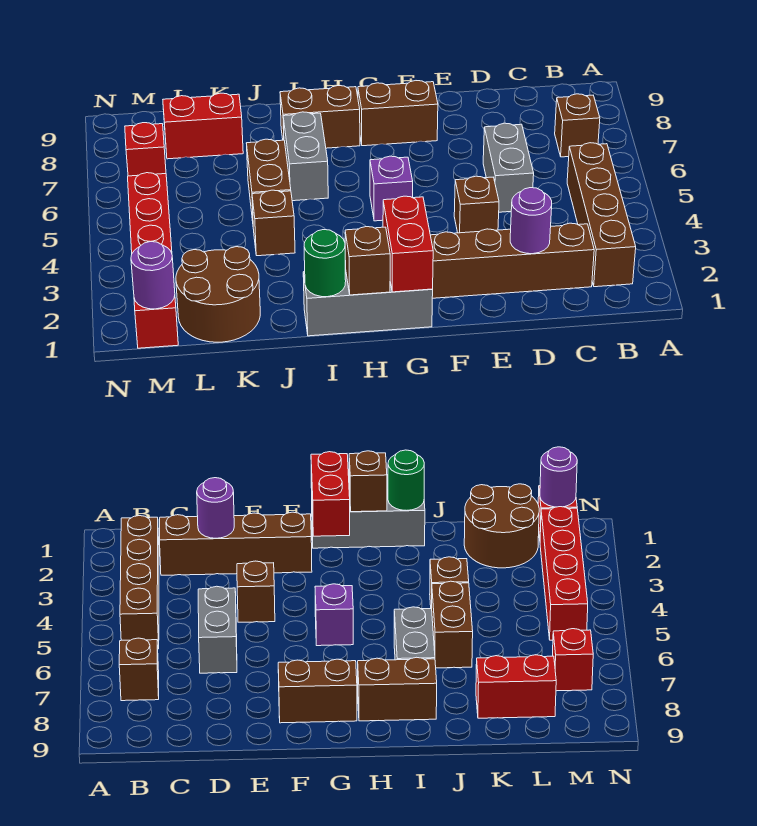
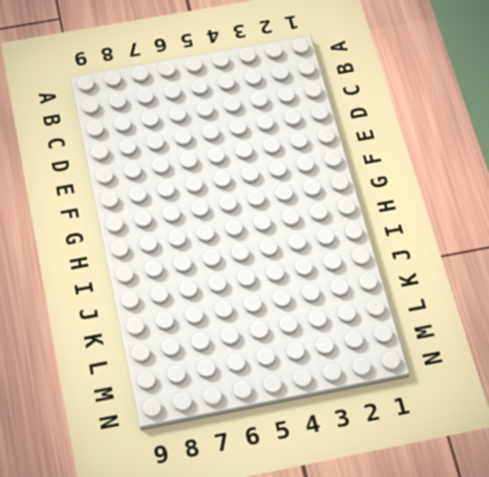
none -> brown 1x4 brick [567,143,636,287]
none -> brown 1x1 brick [555,94,600,157]
none -> brown 1x4 brick [430,223,594,298]

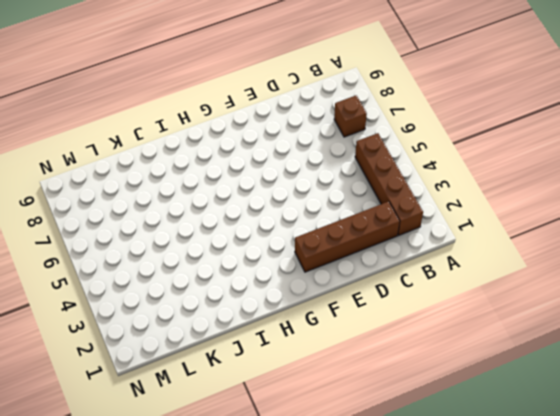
none -> grey 1x2 brick [483,123,534,212]
none -> brown 1x1 brick [454,176,499,233]
none -> brown 1x2 brick [358,81,438,146]

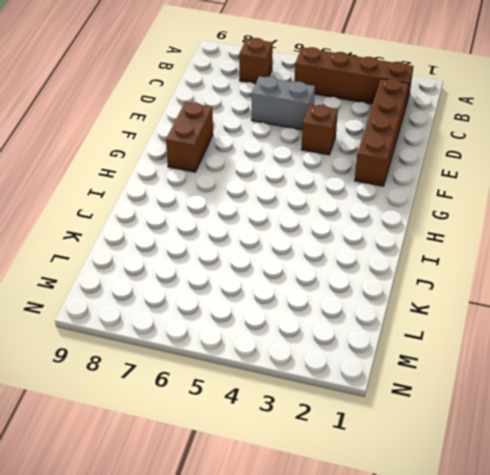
none -> grey 1x3 brick [303,269,433,336]
none -> purple 1x1 brick [370,156,413,221]
none -> brown 1x2 brick [280,86,360,148]

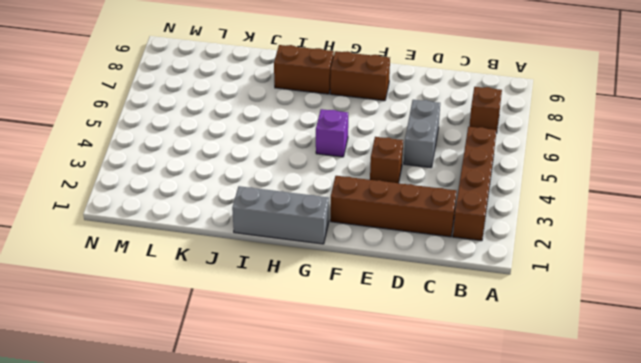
none -> grey 1x2 brick [283,112,328,201]
none -> brown 1x1 brick [252,190,295,256]
none -> brown 1x2 brick [247,139,291,221]

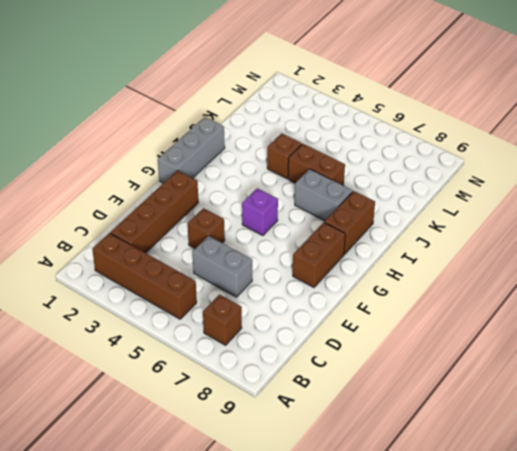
none -> brown 2x2 round brick [176,247,260,342]
none -> red 1x2 brick [163,93,243,159]
none -> red 1x1 brick [134,296,178,348]

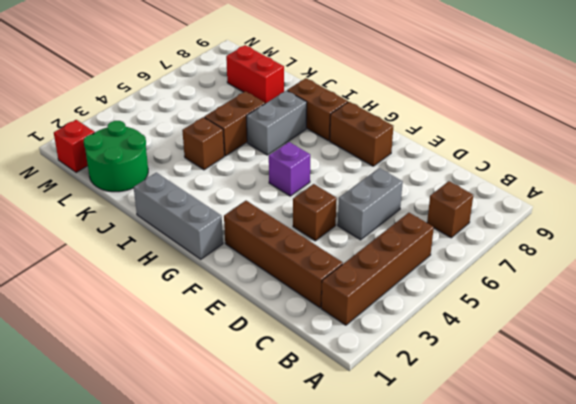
green 2x2 round brick [84,121,148,192] -> brown 2x2 round brick [176,247,260,342]
none -> red 1x4 brick [128,173,172,253]
none -> red 1x1 brick [125,123,166,176]
none -> purple 1x1 round brick [510,188,552,254]

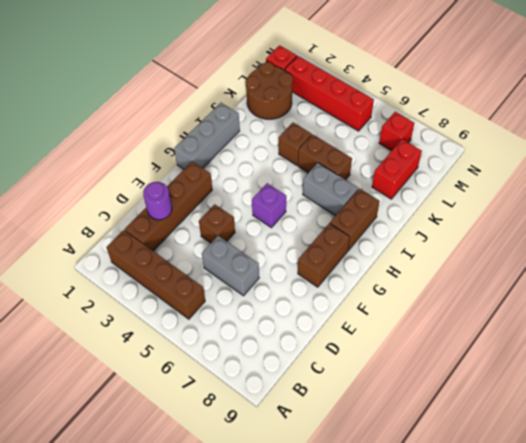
none -> brown 1x1 brick [555,94,600,157]
none -> red 1x2 brick [383,196,433,292]
none -> brown 1x1 brick [345,227,390,295]

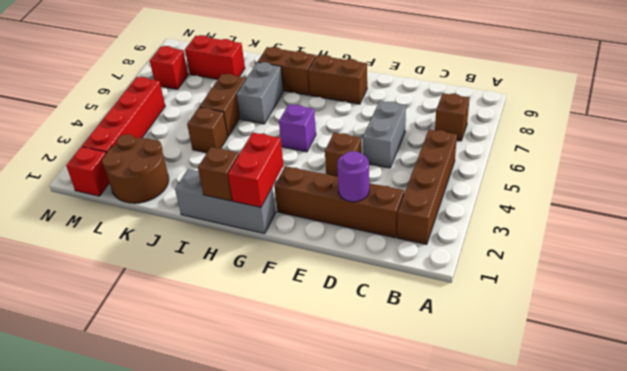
none -> green 1x1 round brick [304,230,346,297]
none -> purple 1x1 round brick [131,242,175,309]

